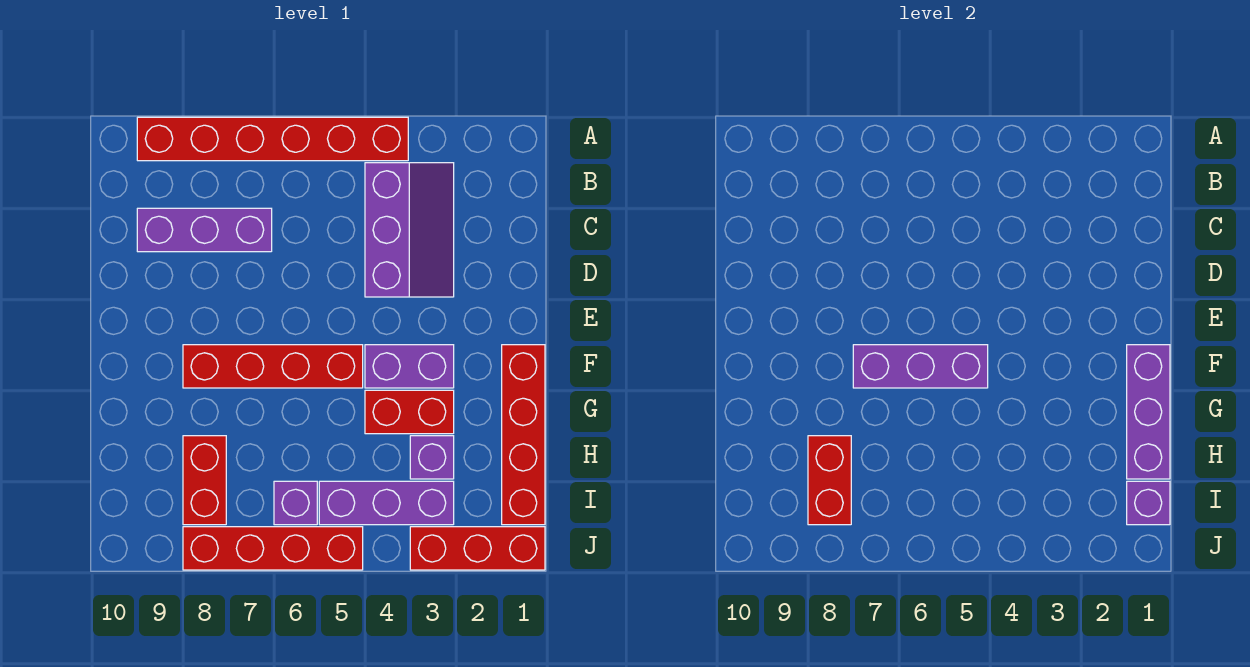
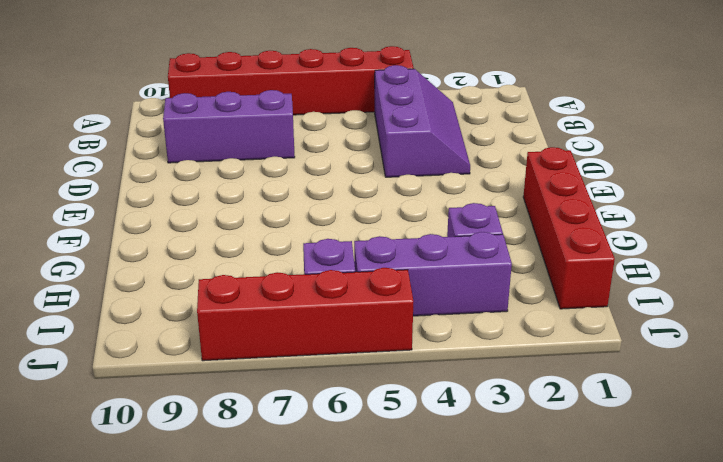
none -> purple 1x2 brick [365,345,454,388]
none -> red 1x4 brick [183,345,363,388]
none -> red 1x2 brick [365,390,454,434]

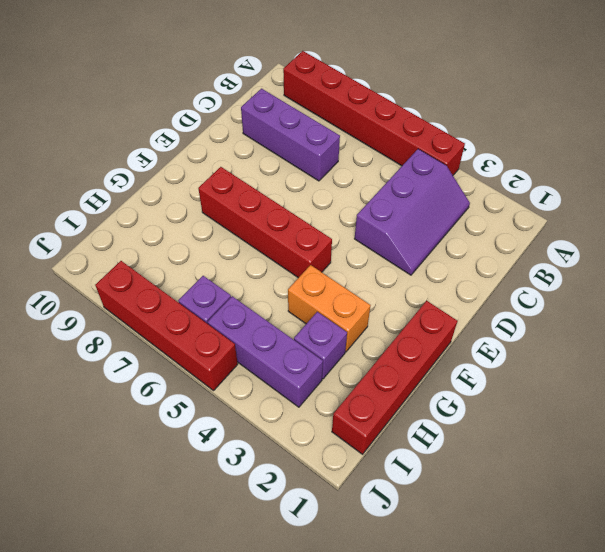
orange 1x2 brick [288,265,371,351] -> red 1x2 brick [365,390,454,434]
none -> purple 1x2 brick [365,345,454,388]
none -> red 1x2 brick [183,436,226,525]
none -> red 1x3 brick [410,527,545,570]

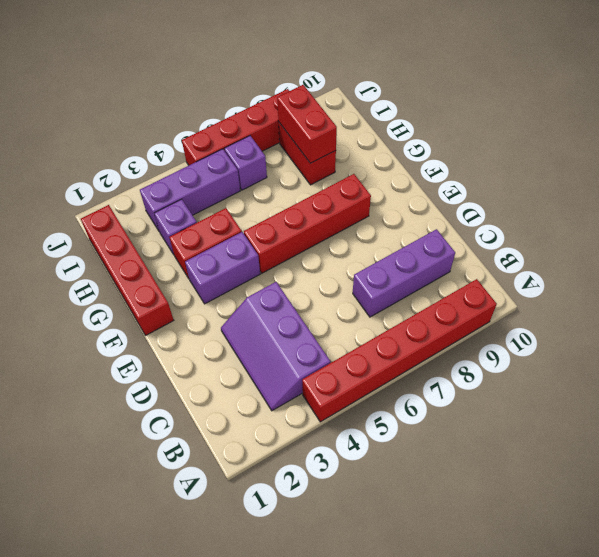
none -> red 1x3 brick [410,527,545,570]
none -> purple 1x3 brick [1127,345,1170,479]
none -> purple 1x3 brick [853,345,988,388]

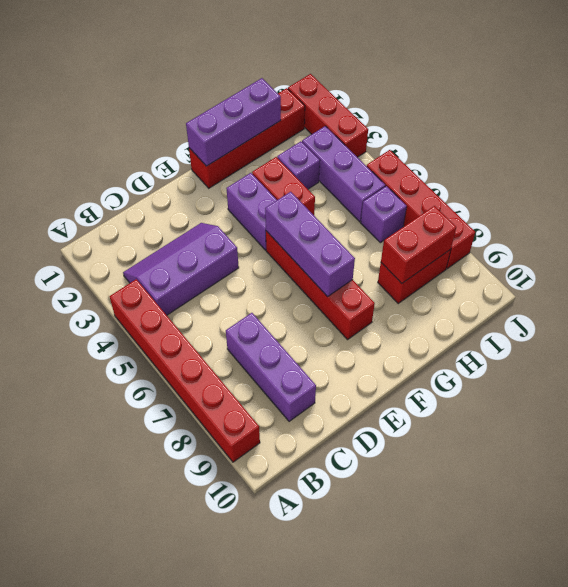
none -> purple 1x1 brick [1127,481,1170,525]

